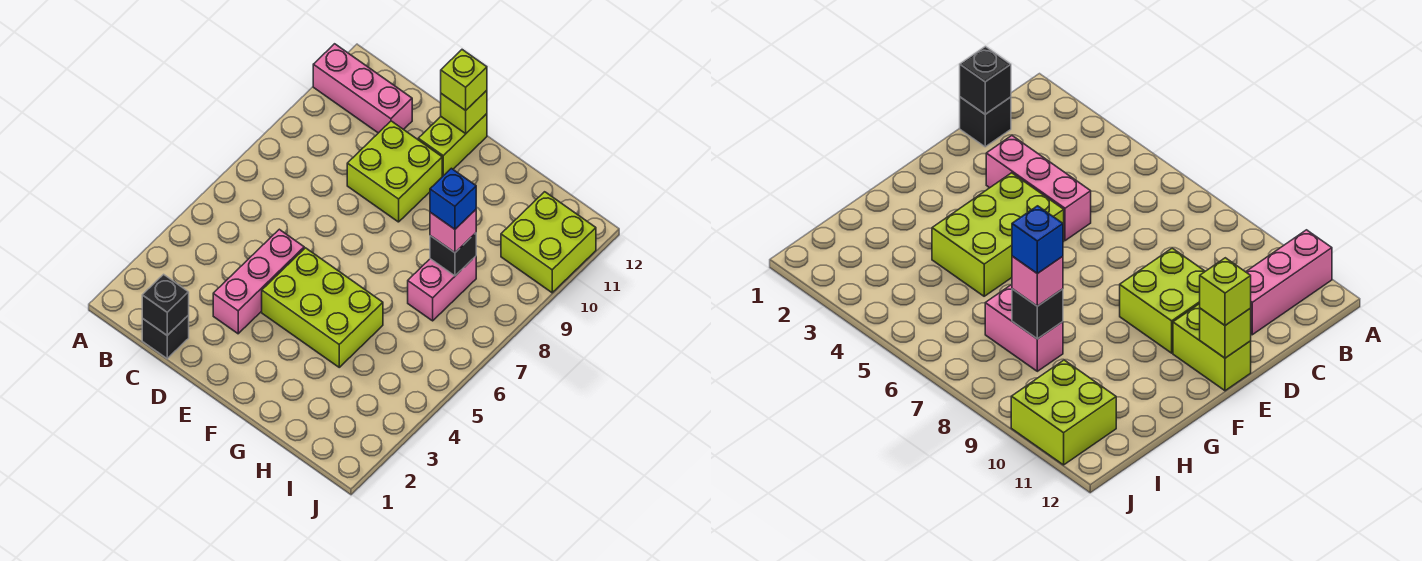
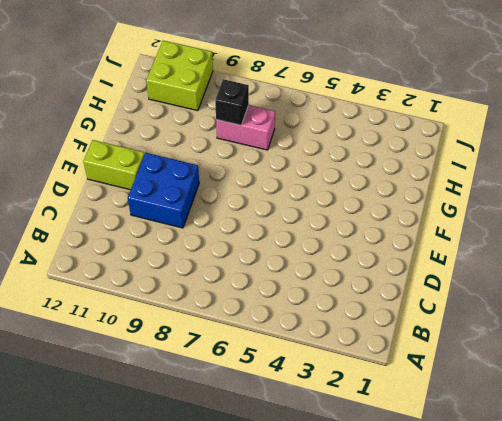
blue 2x2 brick [128,153,199,228] -> lime 2x2 brick [347,121,442,222]
none -> pink 1x3 brick [313,44,412,133]
none -> black 1x1 brick [142,315,189,359]
none -> pink 1x3 brick [213,229,304,334]

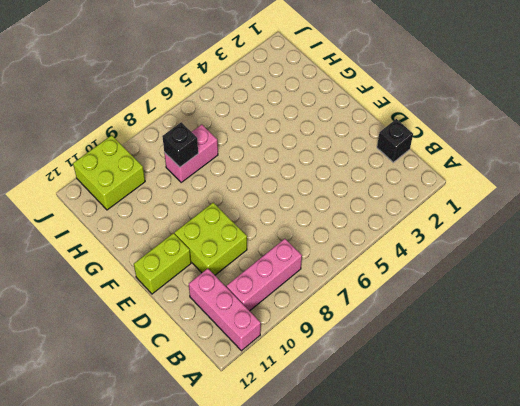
pink 1x3 brick [226,239,302,311] -> pink 1x3 brick moved to [213,229,304,334]
none -> lime 2x3 brick [262,248,383,367]
none -> black 1x1 brick [142,274,189,335]
none -> lime 1x1 brick [441,90,487,133]

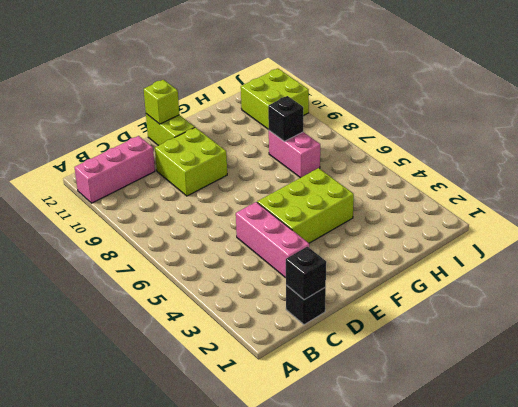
none -> lime 1x1 brick [441,50,487,110]
none -> pink 1x1 brick [430,210,476,253]
none -> blue 1x1 brick [430,168,476,229]

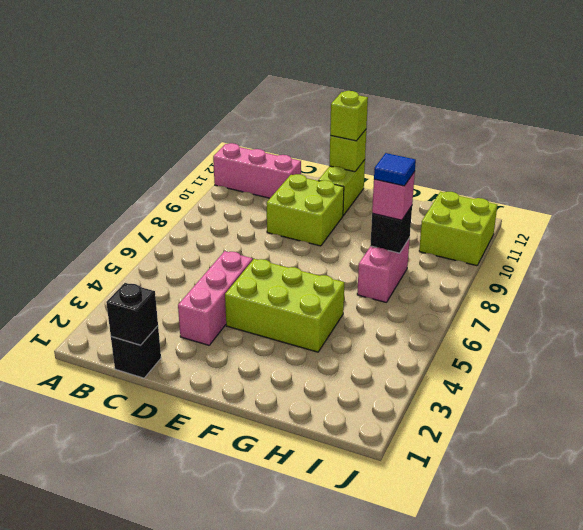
blue 1x1 tile [374,153,416,186] -> blue 1x1 brick [430,168,476,229]

